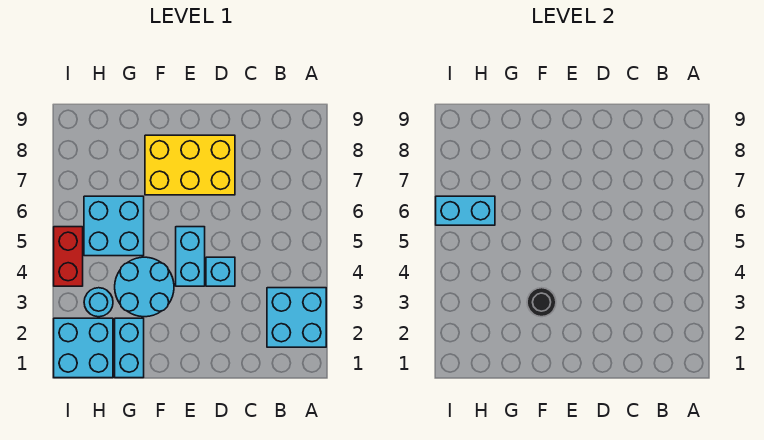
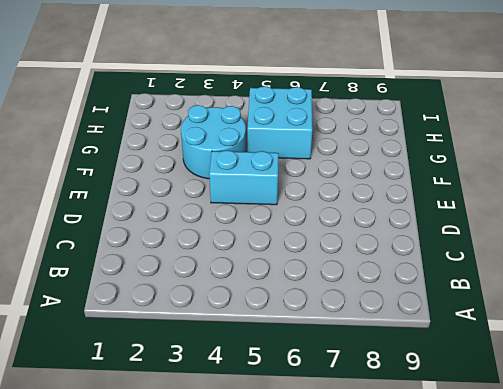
none -> cyan 2x2 brick [267,288,326,347]
none -> cyan 1x1 brick [206,257,235,286]
none -> yellow 2x3 brick [145,135,235,195]

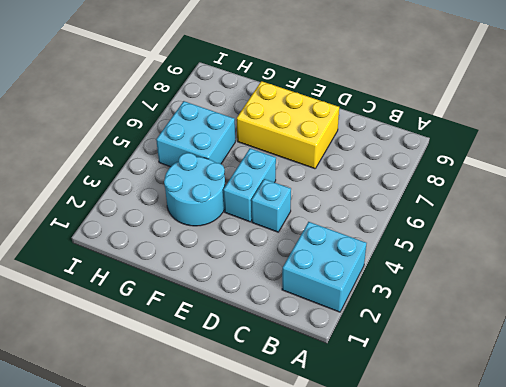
none -> cyan 1x2 brick [115,318,144,378]
none -> cyan 2x2 brick [54,318,113,378]
none -> cyan 1x1 round brick [84,288,113,317]

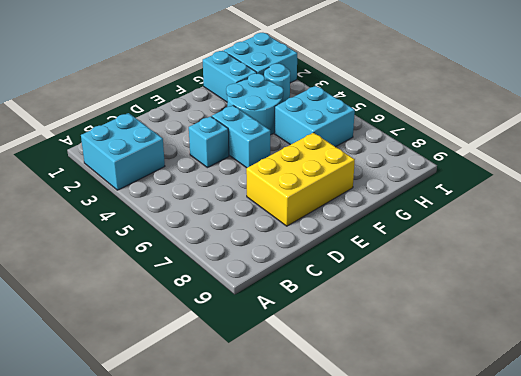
none -> red 1x2 brick [54,227,83,286]
none -> black 1x1 round brick [527,288,556,317]
none -> cyan 1x2 brick [436,196,495,225]

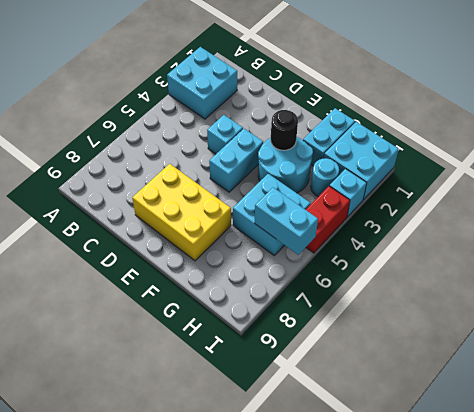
cyan 1x1 brick [330,169,367,217] -> none

